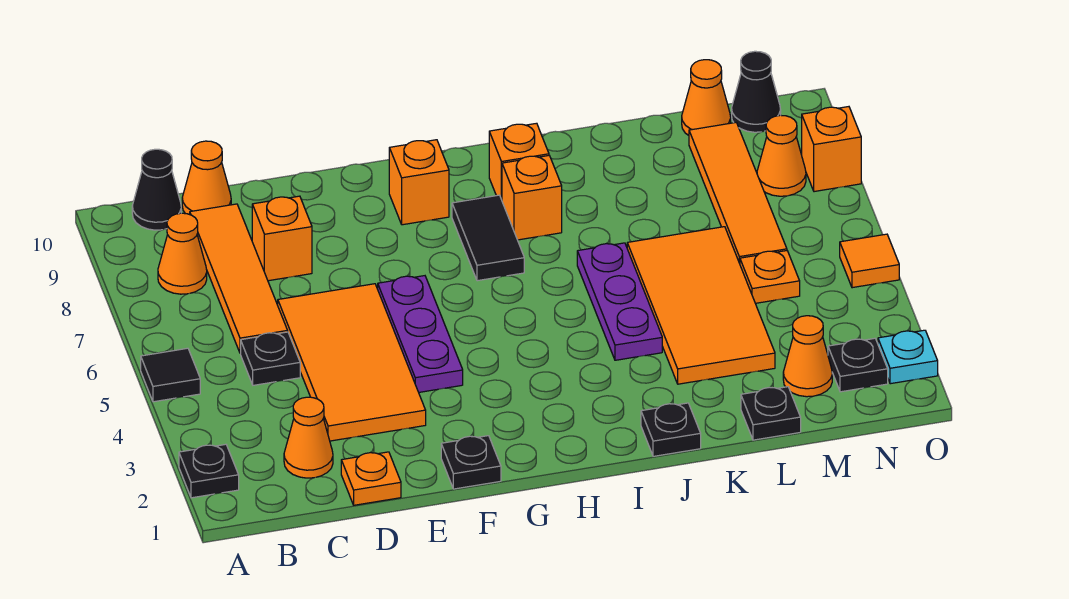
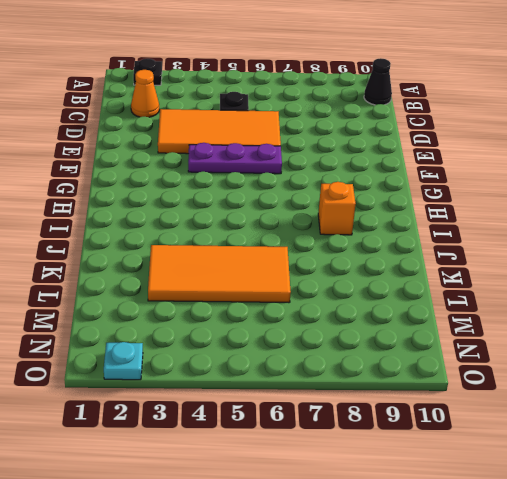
none -> black 1x1 tile [141,348,200,402]
none -> orange 1x1 cone [158,213,207,294]
none -> orange 1x4 tile [190,204,288,353]
none -> orange 1x1 cone [182,141,231,214]

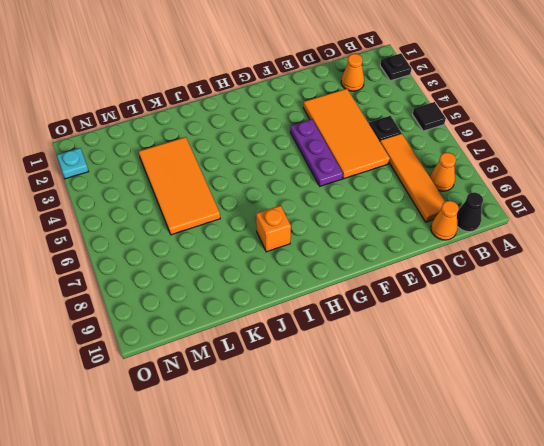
none -> orange 1x1 plate [341,452,401,505]
none -> orange 1x1 brick [252,196,312,281]
none -> black 1x1 plate [441,436,501,489]
none -> orange 1x1 brick [389,140,449,225]

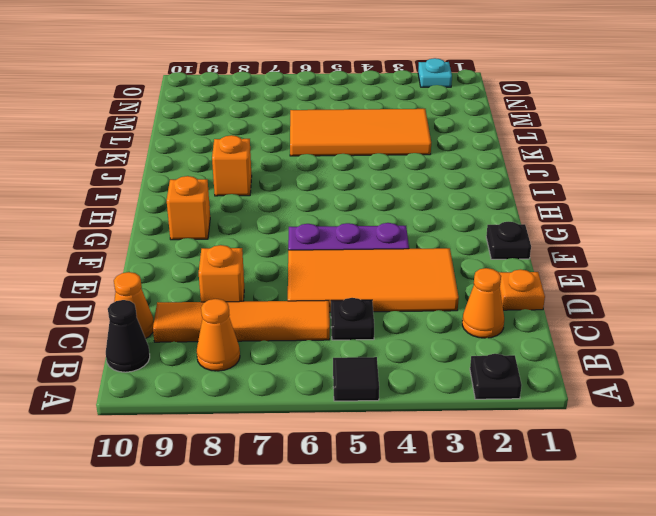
none -> black 1x2 tile [452,195,524,281]
none -> orange 1x1 brick [489,123,549,200]
none -> black 1x1 plate [641,403,701,456]
none -> purple 1x3 plate [577,243,662,360]

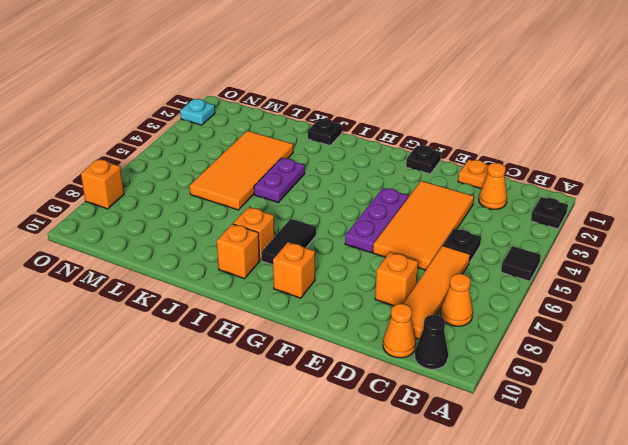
purple 1x2 plate [254,158,305,202] -> purple 1x3 plate [577,243,662,360]
none -> black 1x1 plate [741,387,801,440]
none -> orange 1x1 cone [783,316,832,397]
none -> orange 1x1 plate [740,251,800,303]
none -> orange 1x4 tile [689,123,787,264]

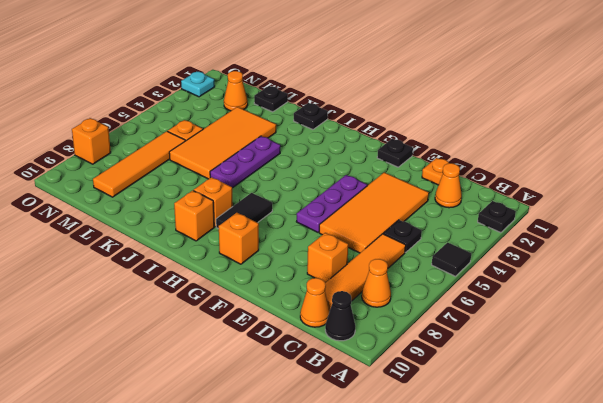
none -> orange 1x1 cone [682,60,731,135]
none -> black 1x1 plate [828,338,888,392]
none -> orange 1x1 cone [757,115,806,196]
none -> black 1x1 cone [732,51,781,132]

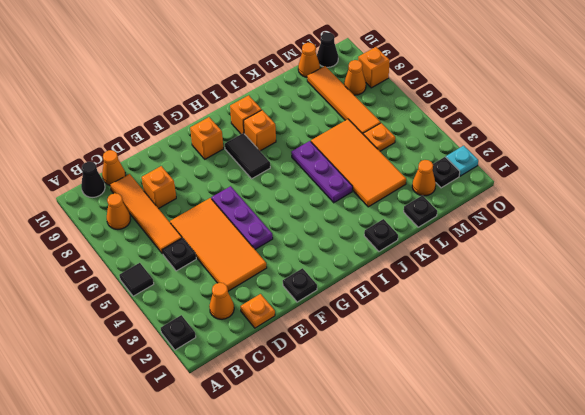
none -> orange 1x1 tile [840,234,899,288]

